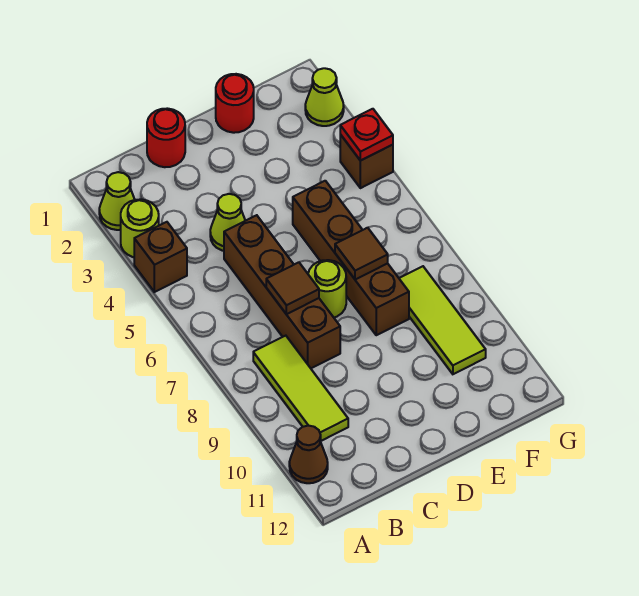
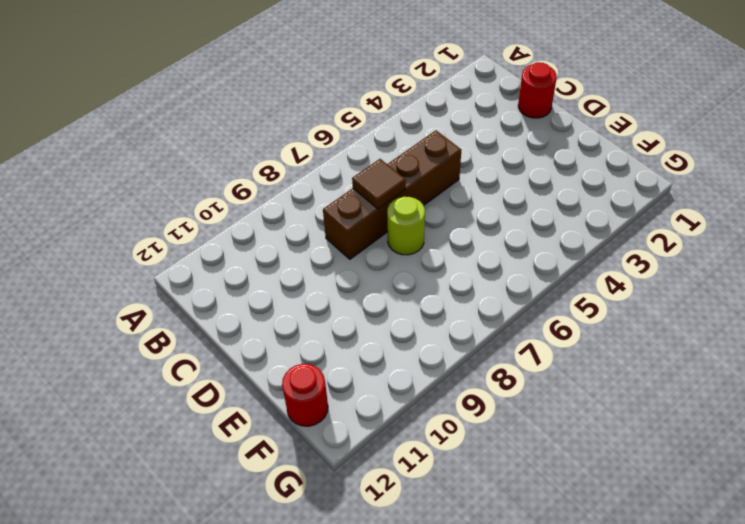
red 1x1 round brick [282,364,328,426] -> red 1x1 round brick moved to [216,74,254,133]
none -> lime 1x1 cone [99,172,135,230]
none -> lime 1x1 round brick [121,199,159,257]
none -> brown 1x1 brick [134,222,187,292]

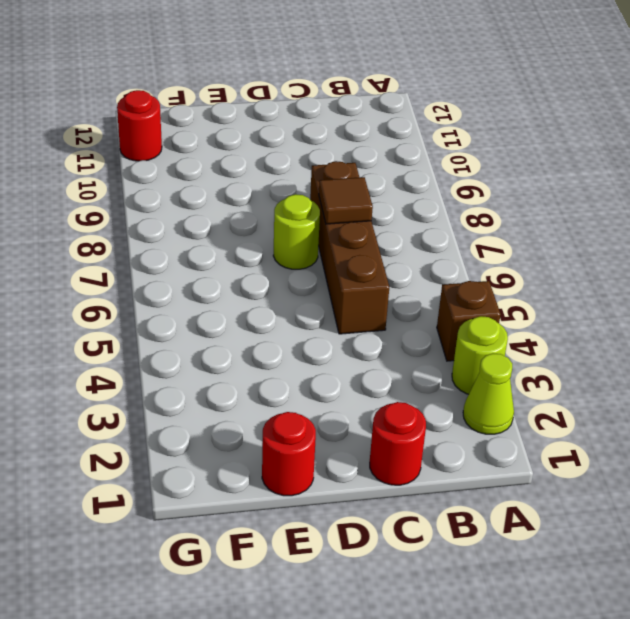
red 1x1 round brick [117,90,162,161] -> none
none -> brown 1x1 cone [289,426,328,483]
none -> lime 1x3 tile [253,336,348,441]
none -> lime 1x1 cone [210,194,245,251]

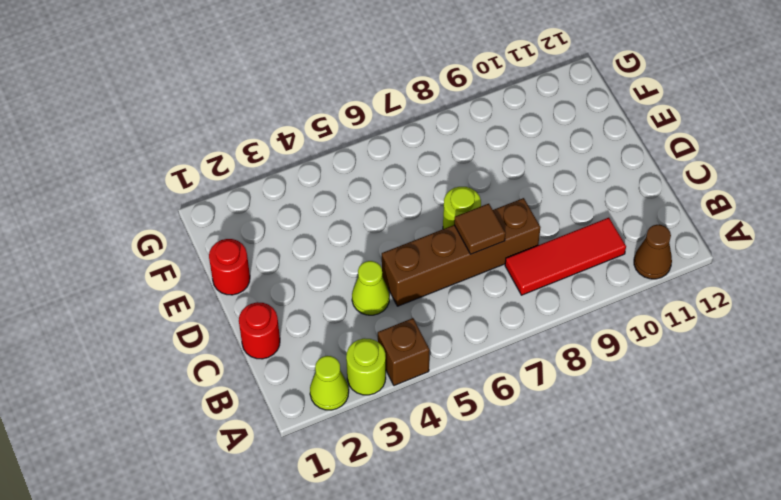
red 1x3 tile [505,218,626,295] -> lime 1x3 tile [253,336,348,441]
none -> brown 1x4 brick [293,181,409,335]
none -> lime 1x3 tile [399,266,486,374]
none -> lime 1x1 cone [305,68,344,126]

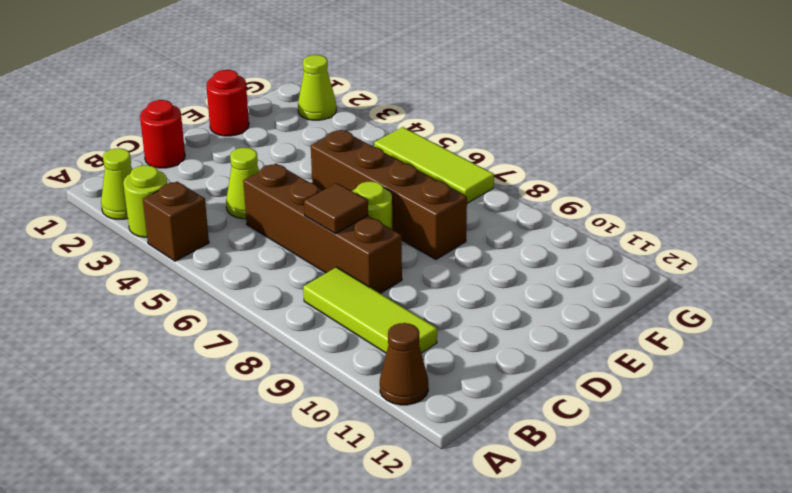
lime 1x3 tile [374,127,494,203] -> lime 1x3 tile moved to [399,266,486,374]
none -> brown 1x1 brick [340,135,393,188]
none -> brown 1x1 tile [335,228,388,280]
none -> red 1x1 plate [340,109,393,161]

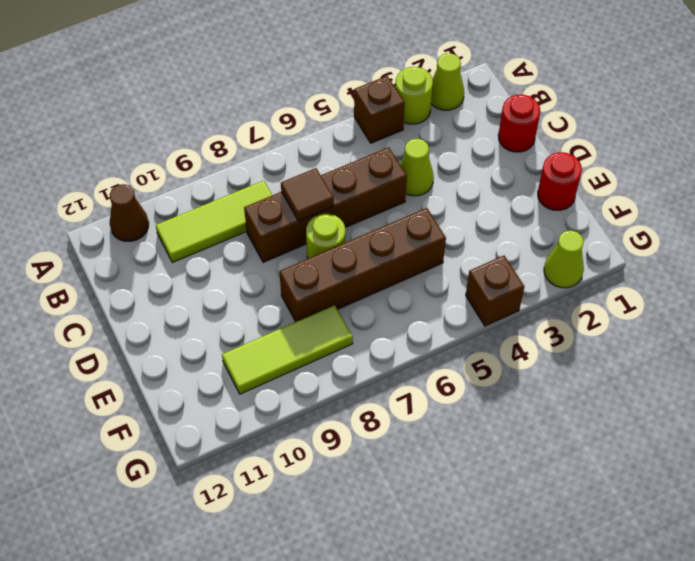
none -> brown 1x1 tile [335,228,388,280]
none -> red 1x1 plate [340,109,393,161]

